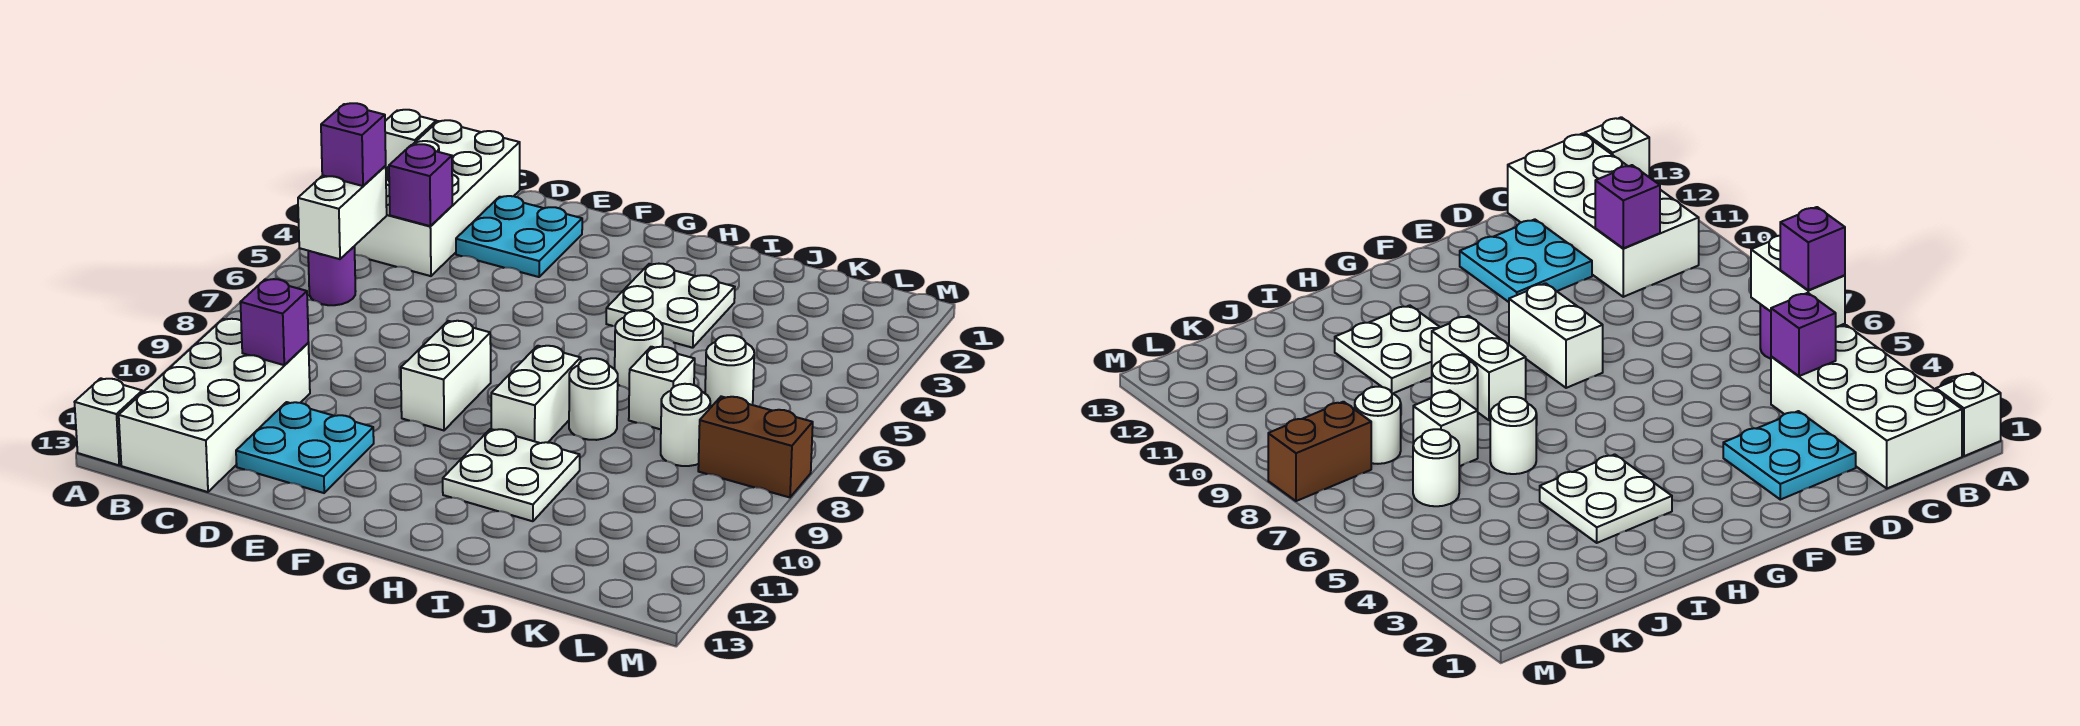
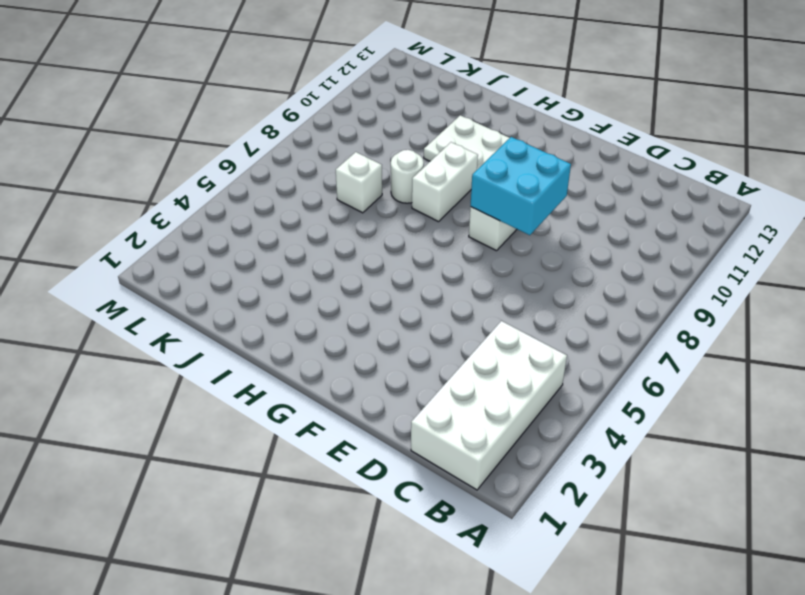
cyan 2x2 brick [471,137,571,235] -> none
none -> white 1x1 brick [385,110,436,169]
none -> white 1x1 brick [75,378,142,465]
none -> purple 1x1 round brick [308,246,356,305]

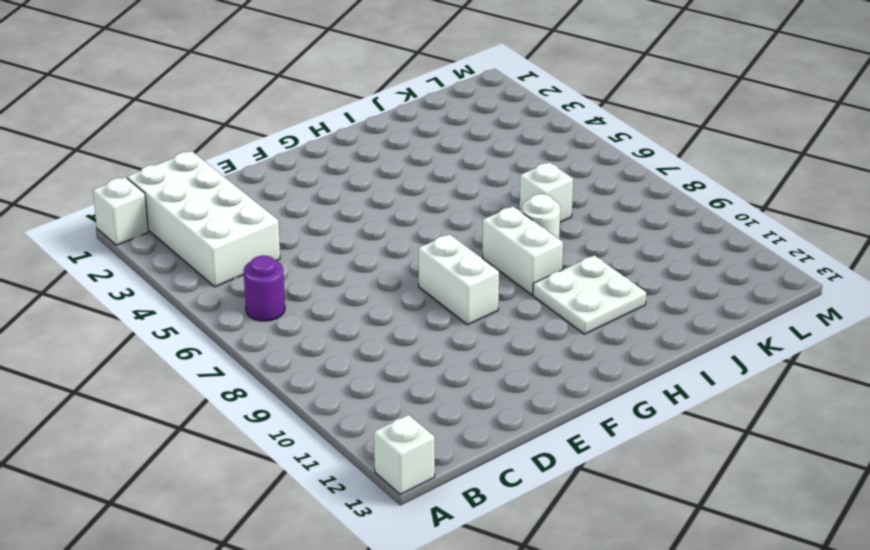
none -> white 2x4 brick [119,319,310,492]
none -> cyan 2x2 plate [456,196,582,277]
none -> cyan 2x2 plate [236,402,374,493]

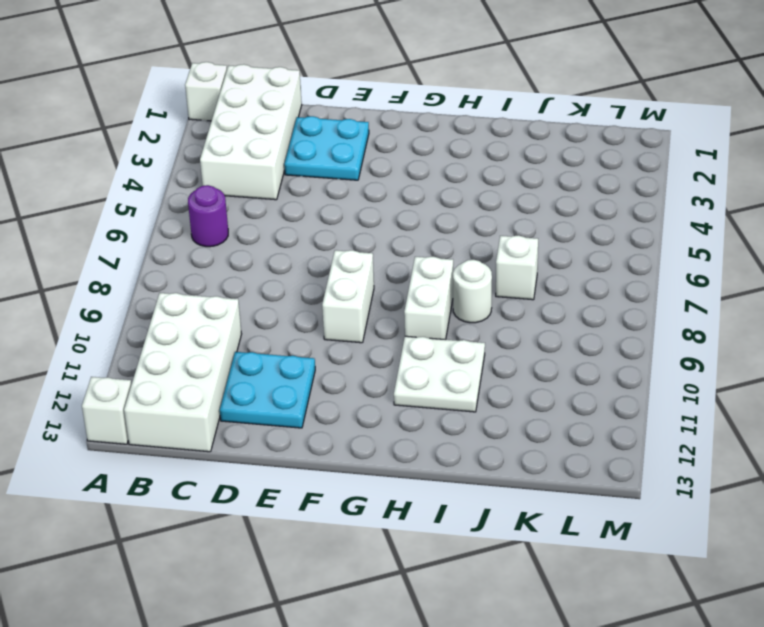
none -> white 2x2 plate [606,264,735,348]
none -> white 1x1 round brick [615,310,663,389]
none -> white 1x1 round brick [705,335,754,408]

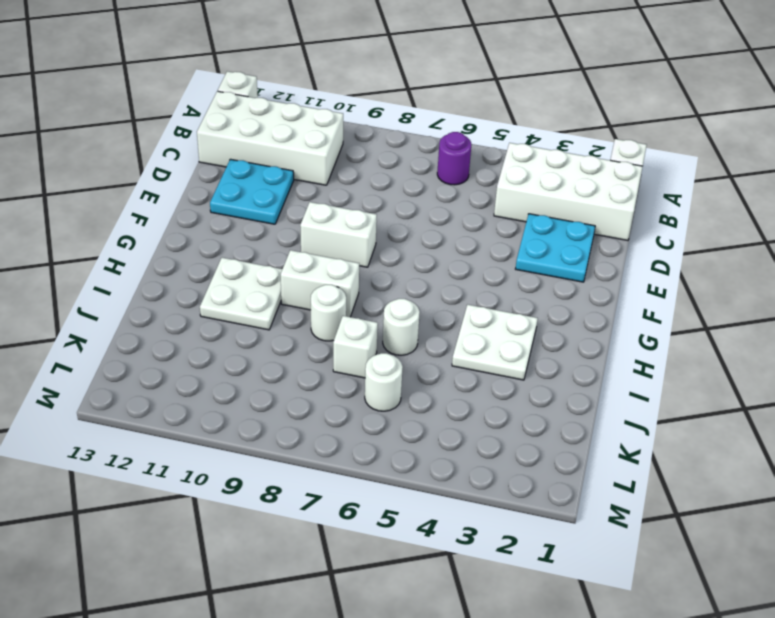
none -> white 1x1 round brick [661,384,710,466]
none -> brown 1x2 brick [698,396,813,497]
none -> white 1x2 brick [298,166,387,259]

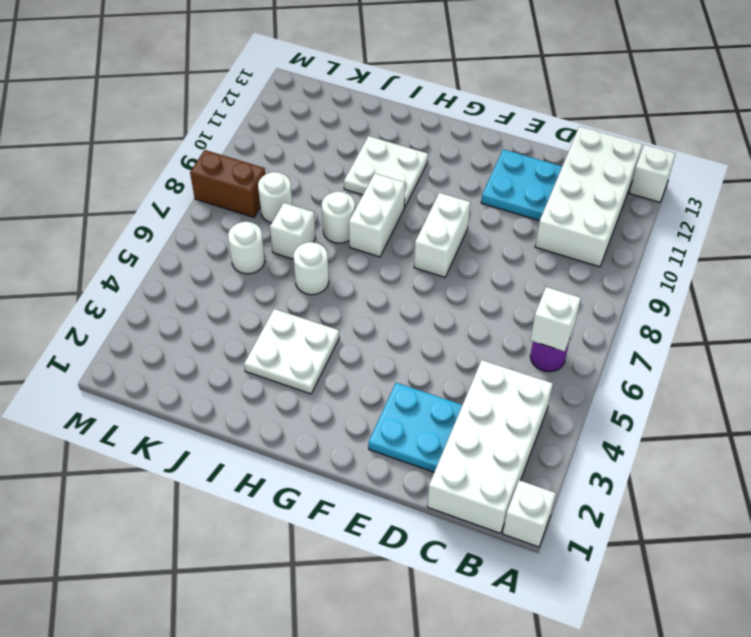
white 1x1 brick [530,287,581,351] -> white 1x2 brick [298,166,387,259]
none -> purple 1x1 brick [389,144,452,226]
none -> purple 1x1 brick [240,279,308,365]
none -> purple 1x1 brick [321,103,386,186]

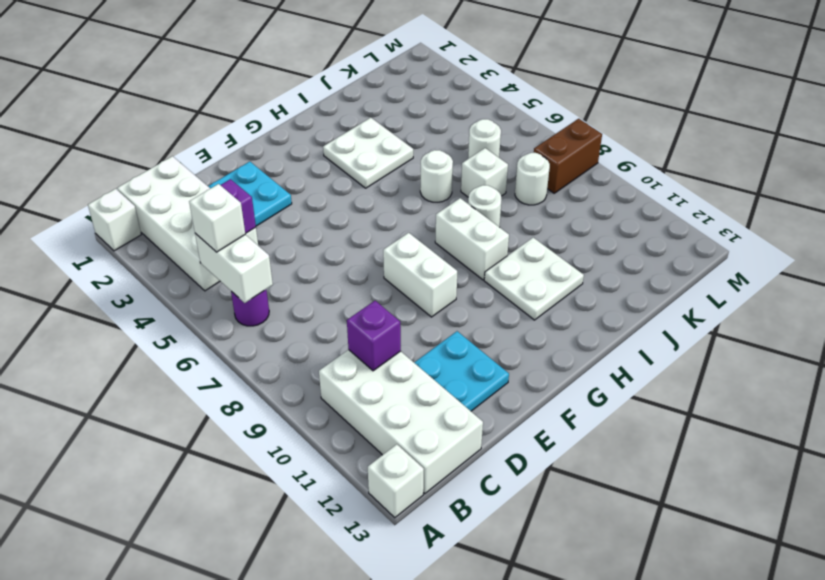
white 1x1 brick [189,184,245,252] -> purple 1x1 brick [321,103,386,186]

